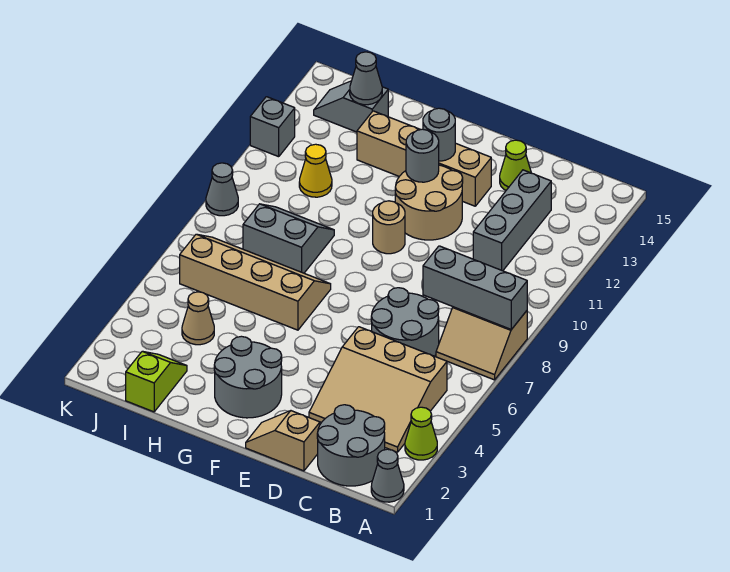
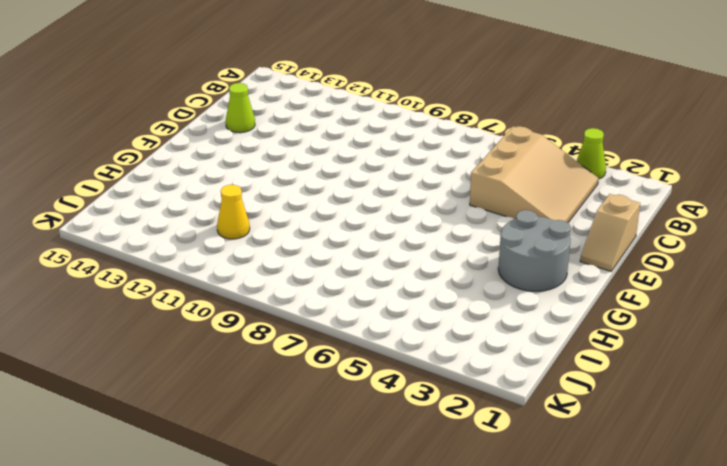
none -> grey 1x1 cone [371,449,404,502]
none -> tan 2x2 slope [436,307,527,380]
none -> grey 2x2 round brick [317,405,385,486]

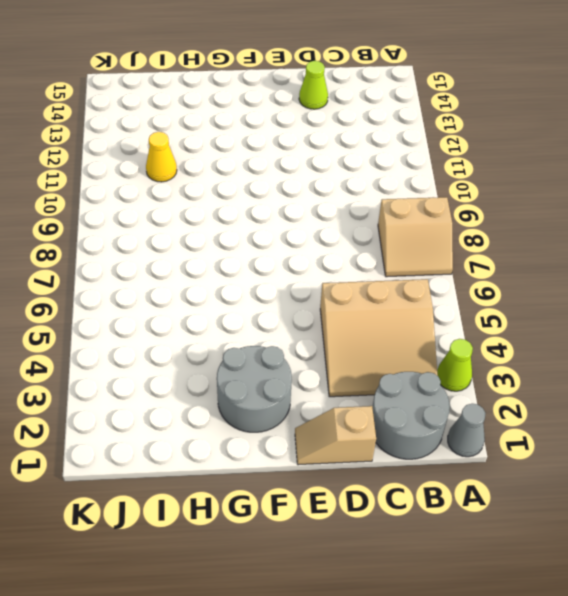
none -> grey 2x2 round brick [371,288,439,356]
none -> grey 1x3 brick [473,170,551,271]
none -> tan 2x2 round brick [395,165,463,240]

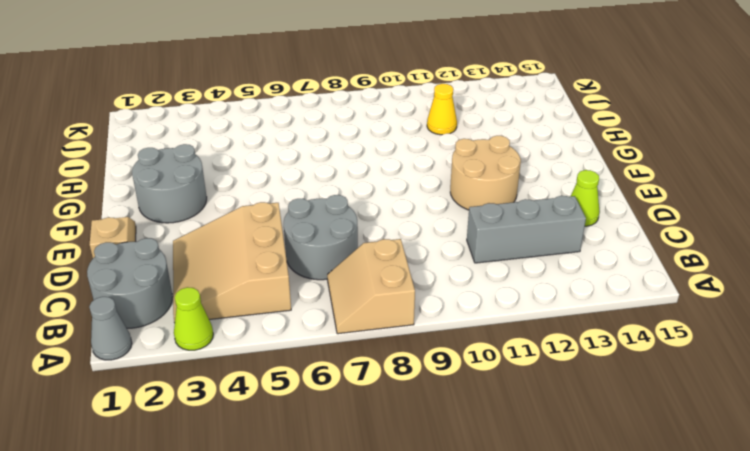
none -> tan 1x4 brick [357,111,491,206]
none -> tan 1x1 round brick [373,201,405,254]
none -> tan 2x4 slope [180,234,331,330]

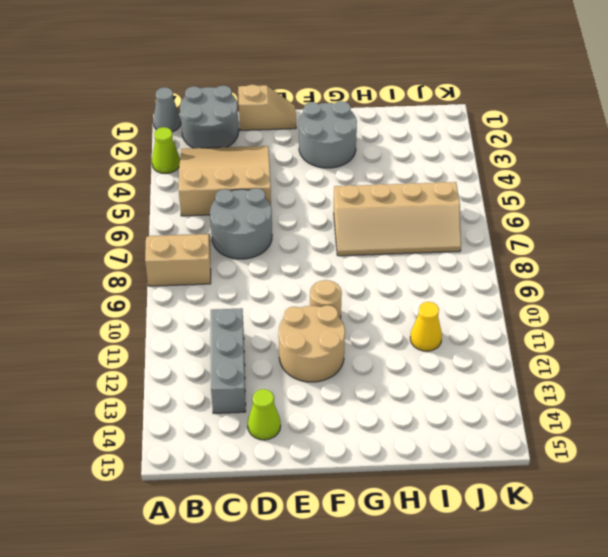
none -> tan 1x4 brick [357,111,491,206]
none -> grey 2x2 slope [243,204,334,273]
none -> lime 1x2 slope [126,351,187,412]

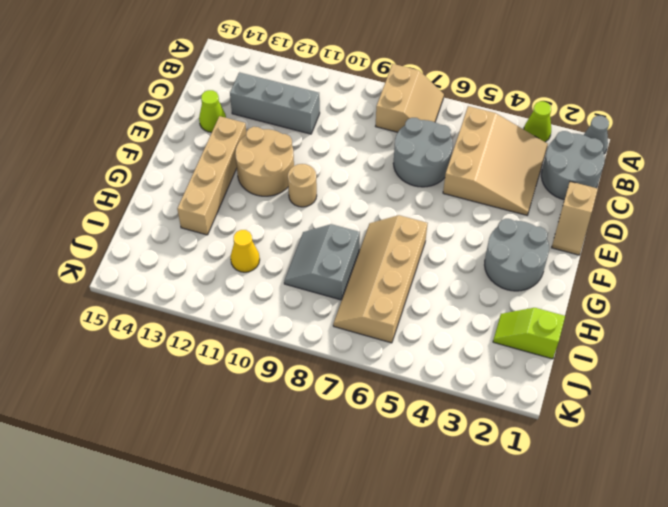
none -> tan 1x1 cone [182,292,214,345]
none -> grey 1x2 slope [314,81,388,132]
none -> grey 1x1 cone [206,163,238,216]

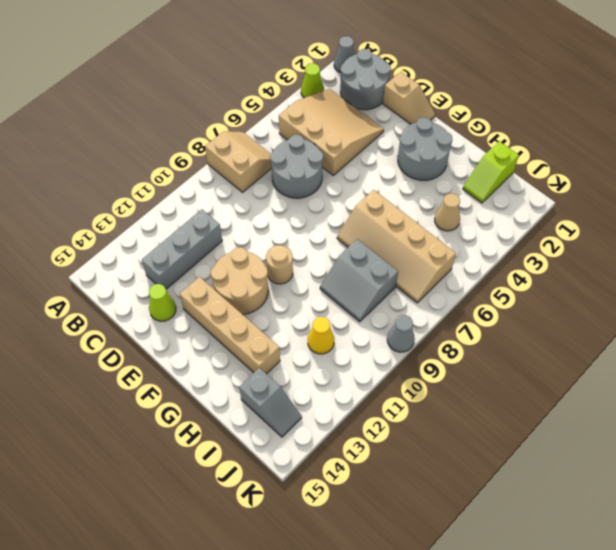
none -> grey 1x1 brick [250,97,295,157]
none -> grey 1x3 brick [423,246,527,329]
none -> grey 1x1 round brick [406,129,439,182]

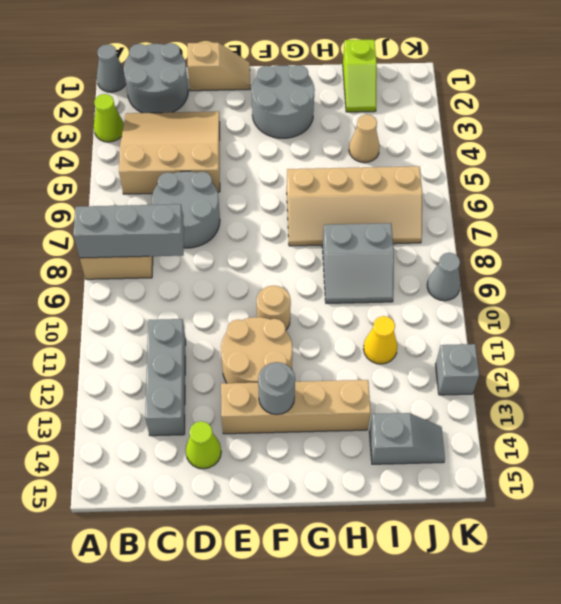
none -> grey 1x1 round brick [406,129,439,182]
none -> grey 1x1 cone [350,52,382,105]

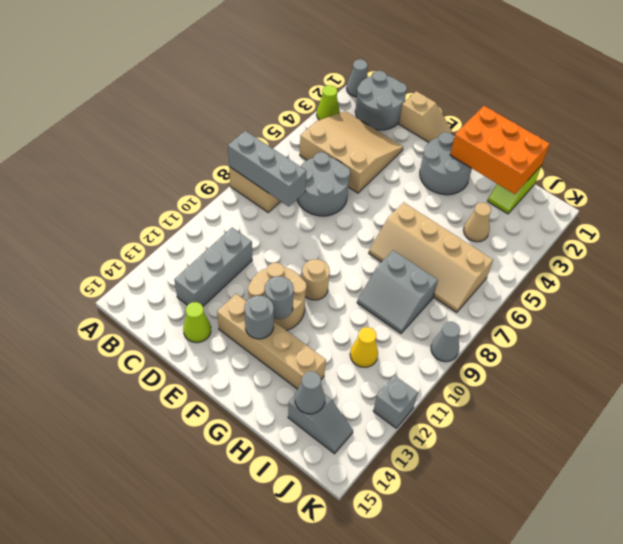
orange 2x3 brick [450,106,550,194] -> none

